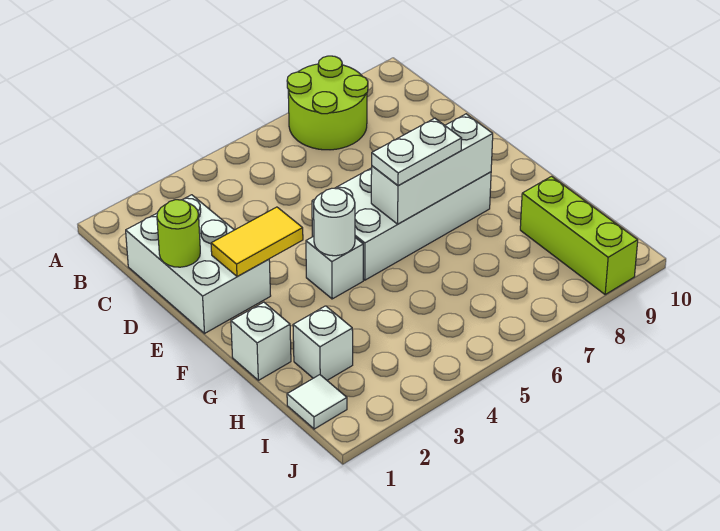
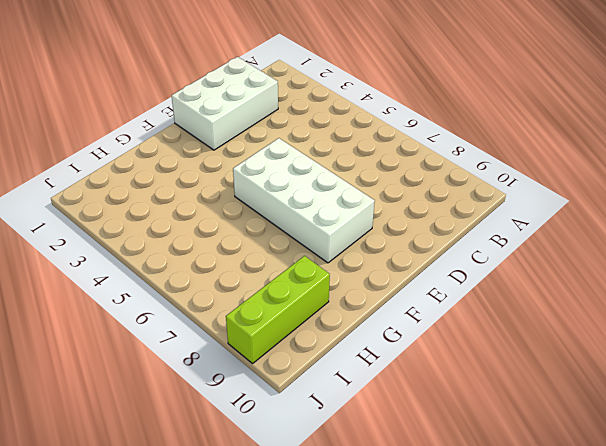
none -> lime 2x2 round brick [287,56,368,150]
none -> white 1x1 brick [306,236,363,299]
none -> white 1x1 brick [231,302,291,380]

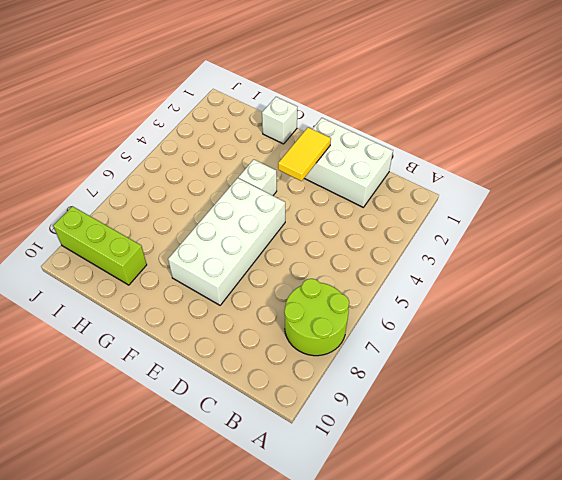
none -> white 1x1 brick [293,306,353,380]
none -> white 1x1 tile [287,375,347,429]
none -> lime 1x1 round brick [157,200,200,267]

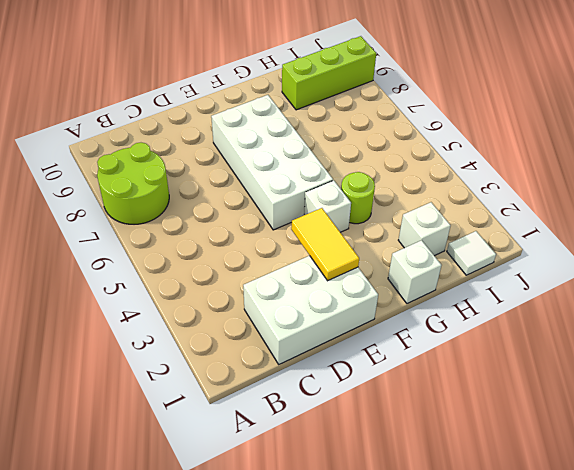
lime 1x1 round brick [341,172,375,224] -> lime 1x1 round brick moved to [157,200,200,267]
none -> white 1x1 round brick [314,188,355,256]
none -> white 1x3 brick [371,114,493,224]
none -> white 1x2 plate [372,118,462,186]

